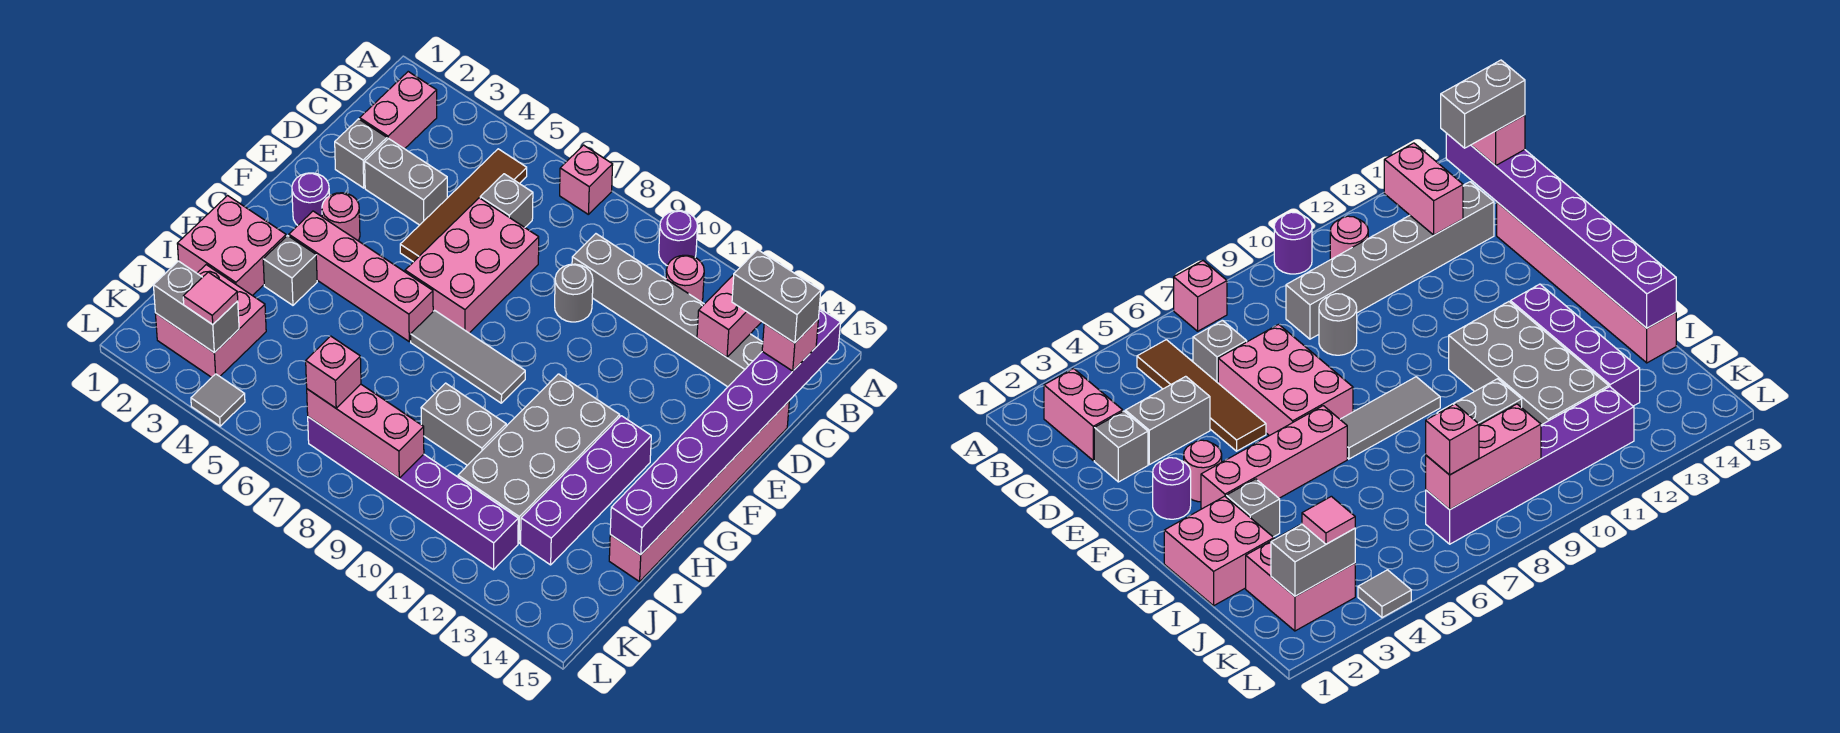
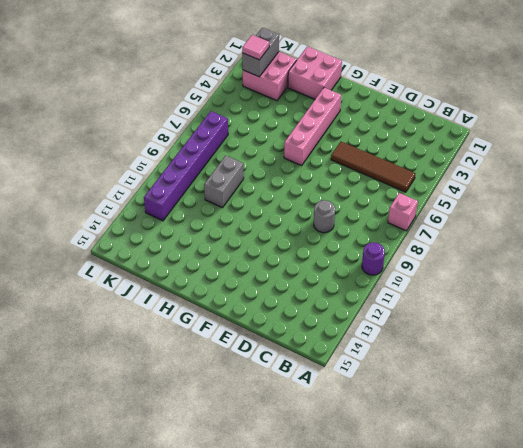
none -> pink 1x2 brick [360,72,437,149]
none -> pink 1x1 round brick [666,255,704,302]
none -> grey 1x1 brick [480,174,533,227]
none -> grey 1x6 brick [572,234,763,387]

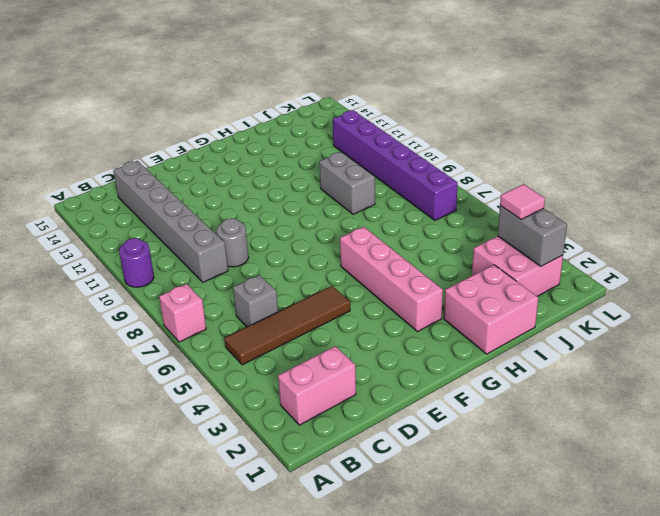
none -> pink 1x1 round brick [666,255,704,302]
none -> grey 1x1 brick [335,119,387,188]
none -> grey 1x2 brick [365,138,447,225]
none -> pink 2x3 brick [405,198,539,333]

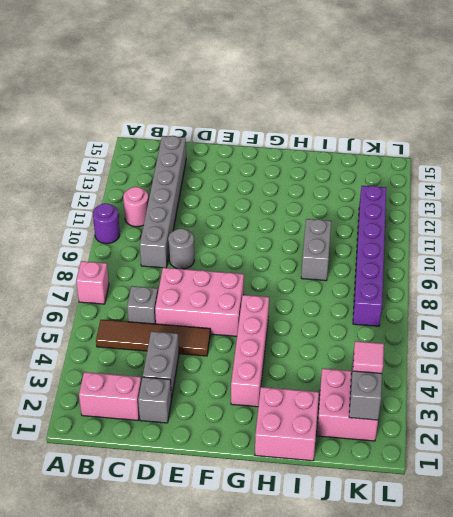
none -> pink 1x6 brick [609,401,789,582]
none -> purple 1x1 round brick [292,173,329,225]
none -> pink 1x1 round brick [322,193,360,241]
none -> grey 1x3 tile [411,310,525,403]

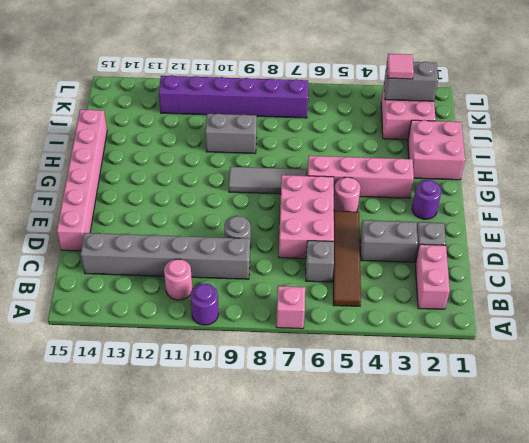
pink 1x1 round brick [334,177,361,212] -> pink 1x1 round brick moved to [322,193,360,241]
none -> grey 2x4 brick [458,374,620,543]
none -> purple 1x4 brick [521,416,651,565]
none -> grey 1x1 brick [263,236,317,305]
none -> grey 1x1 tile [191,374,245,426]

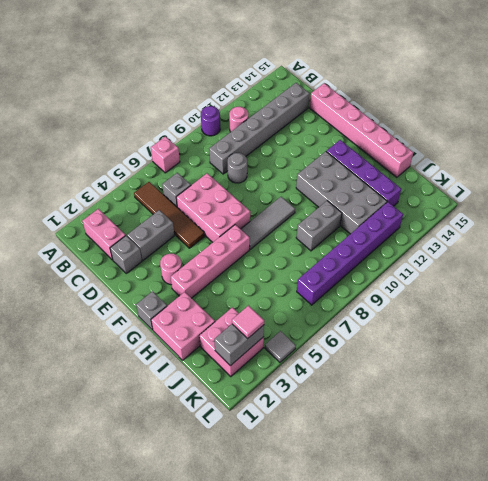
grey 1x1 brick [136,291,167,330] -> grey 1x1 brick moved to [263,236,317,305]
none -> purple 1x1 round brick [292,173,329,225]
none -> pink 1x2 brick [697,275,762,357]
none -> purple 1x8 brick [610,308,841,555]
none -> pink 1x3 brick [307,384,424,478]

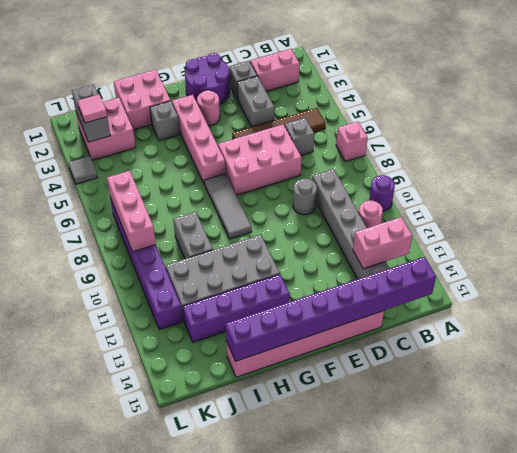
purple 2x2 round brick [185,53,230,105] -> purple 1x1 round brick [292,173,329,225]
none -> pink 1x1 brick [762,320,818,371]
none -> pink 1x1 brick [306,336,361,408]
none -> grey 1x2 brick [732,250,821,343]

